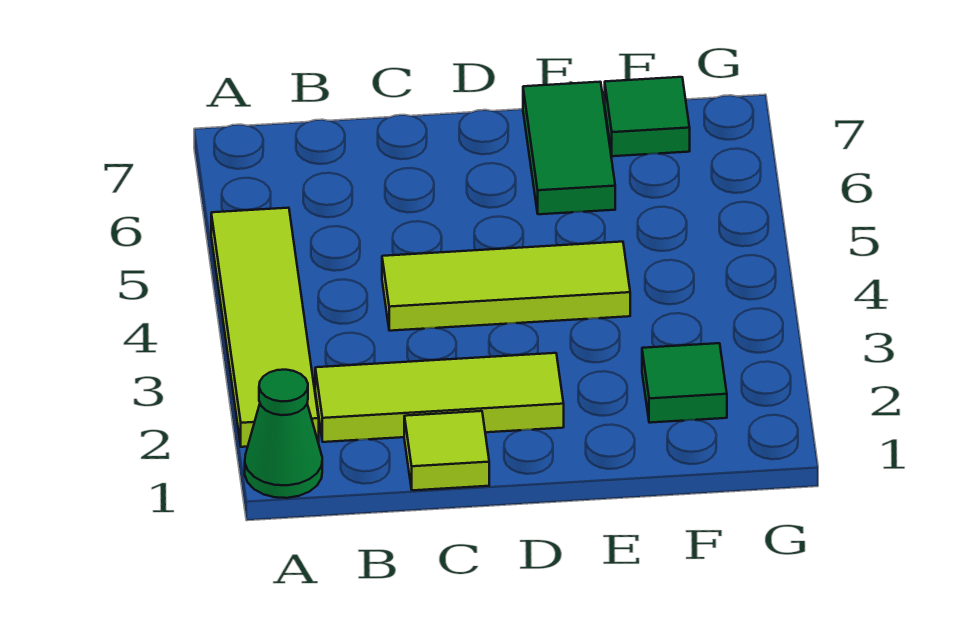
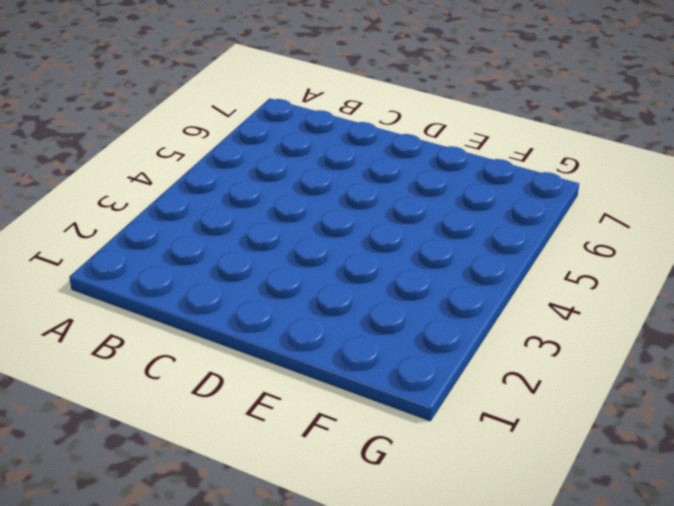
none -> green 1x1 cone [245,370,322,498]
none -> lime 1x4 tile [211,208,319,447]

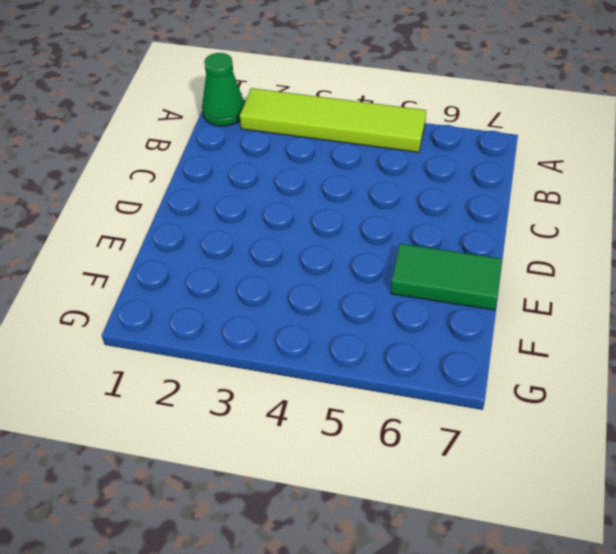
none -> lime 1x3 tile [315,353,564,442]
none -> lime 1x1 tile [404,411,489,490]

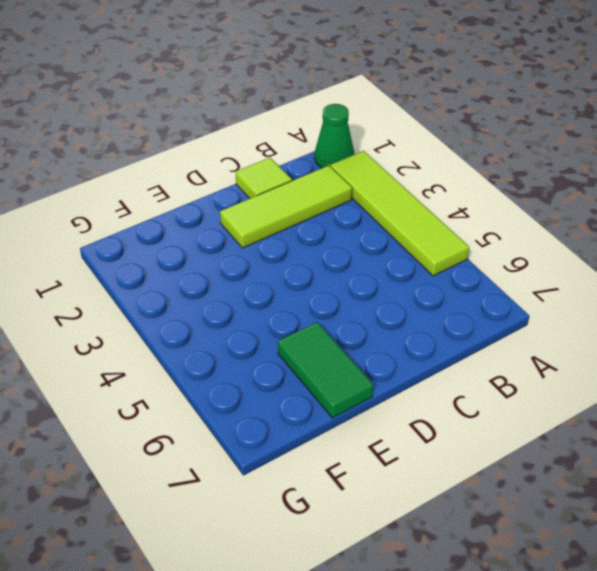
none -> lime 1x3 tile [382,242,630,331]
none -> green 1x1 tile [642,343,727,423]

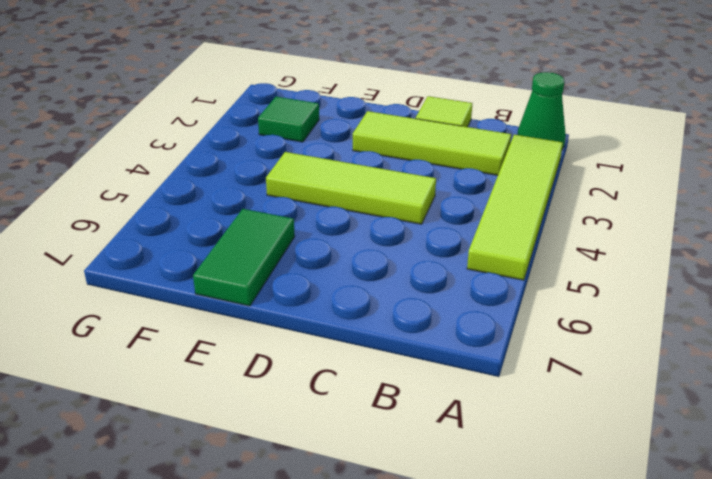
none -> green 1x1 tile [605,77,690,156]

